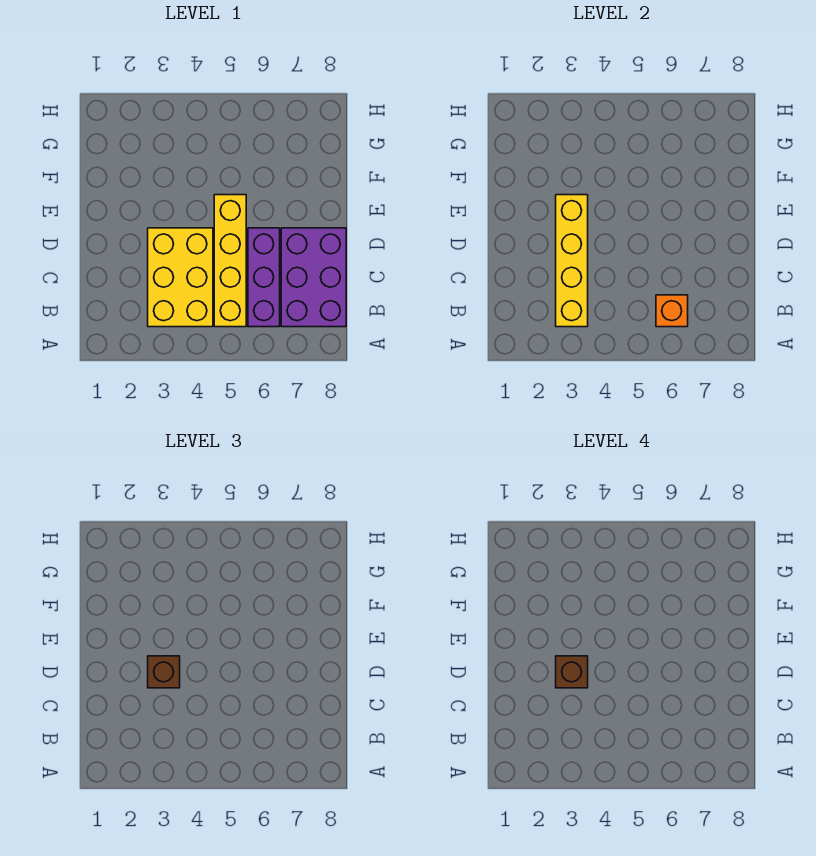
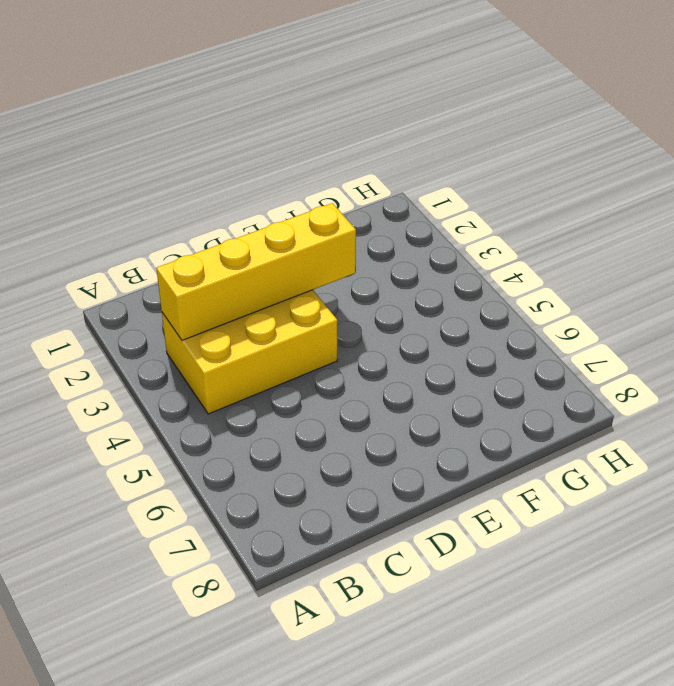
none -> yellow 1x4 brick [214,195,246,327]
none -> purple 1x3 brick [248,228,280,327]

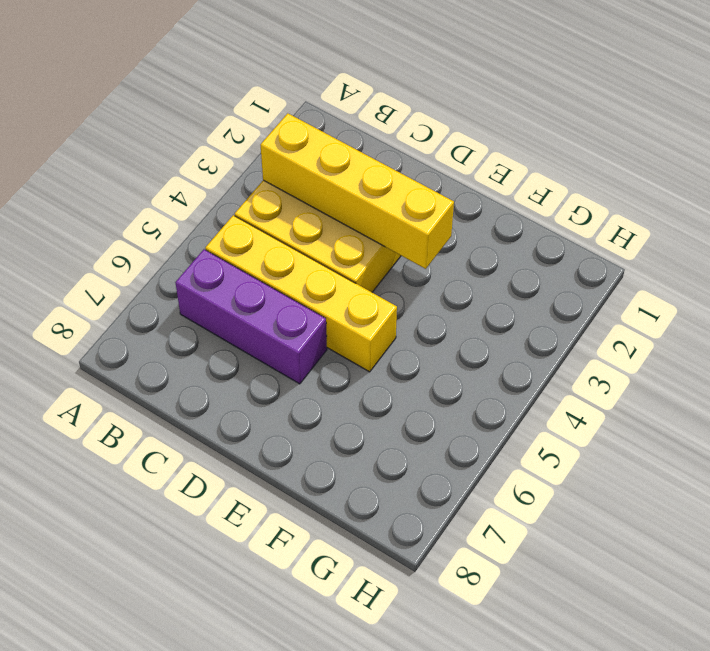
none -> purple 2x3 brick [281,228,346,327]
none -> orange 1x1 brick [656,295,688,327]

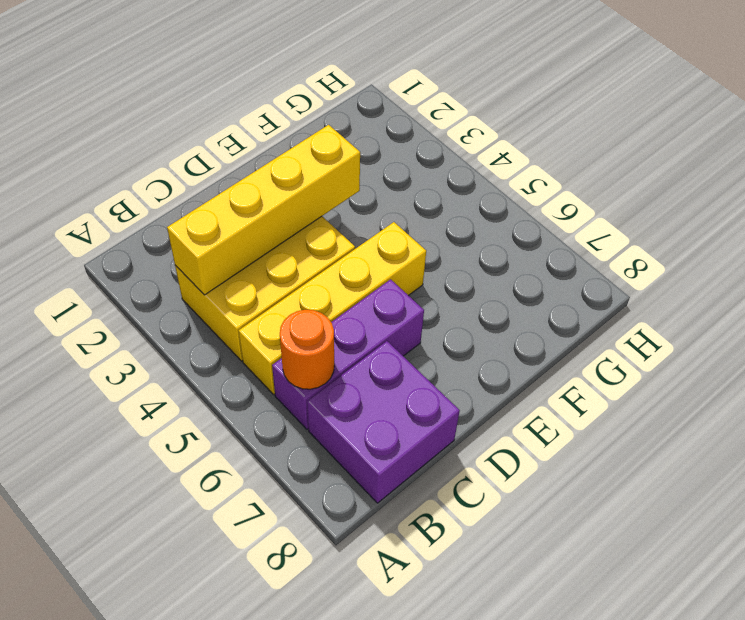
orange 1x1 round brick [280,310,334,389] -> orange 1x1 brick [656,295,688,327]
purple 2x2 brick [307,341,460,503] -> purple 2x3 brick [281,228,346,327]
none -> brown 1x1 brick [148,656,180,688]
none -> brown 1x1 brick [556,656,588,688]

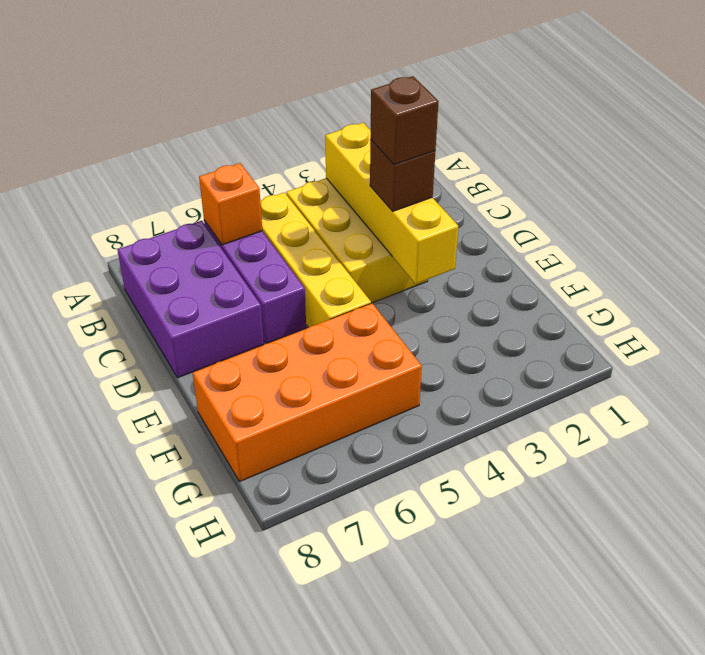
orange 2x4 brick [192,303,422,482] -> none

